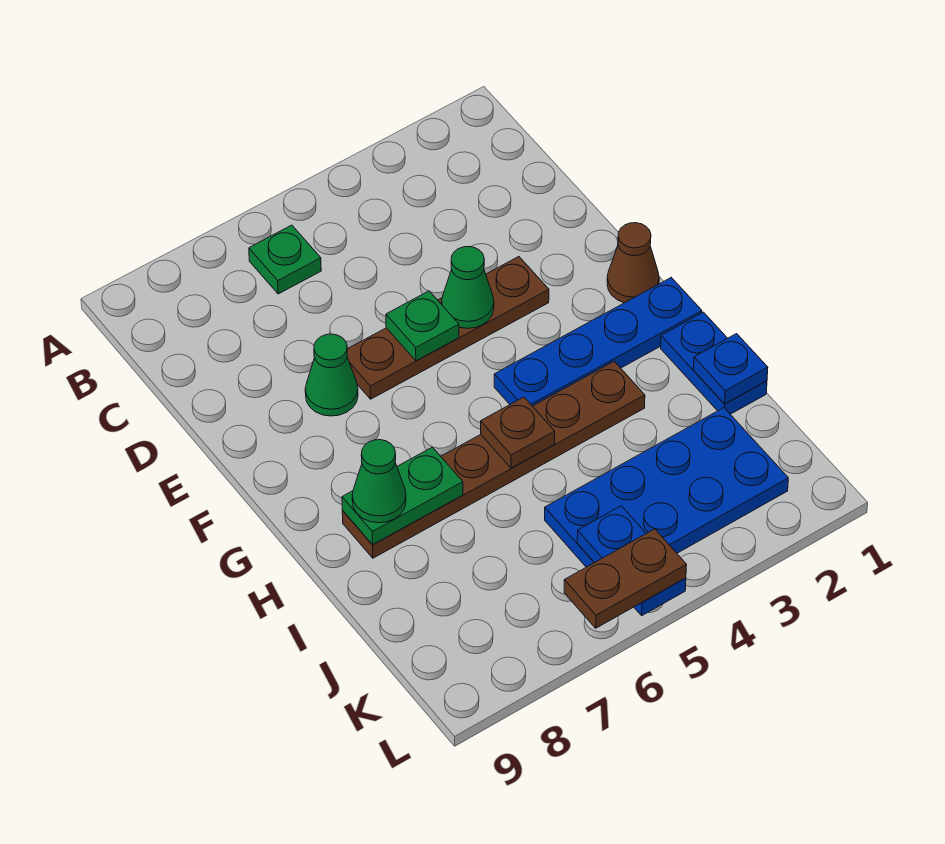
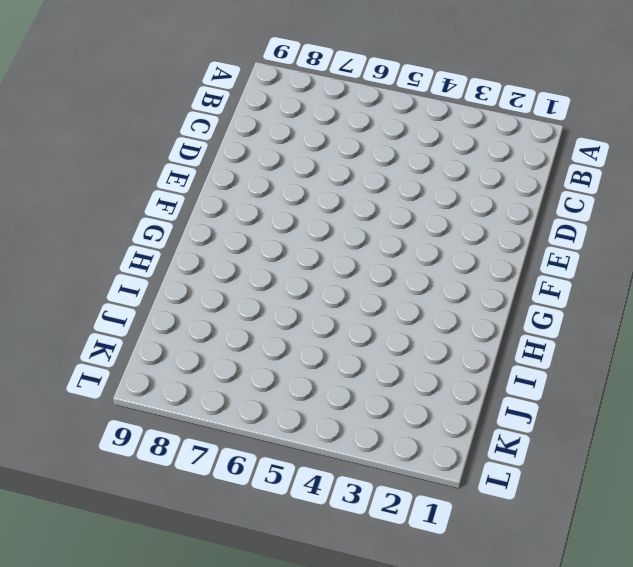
none -> green 1x1 plate [249,225,321,294]
none -> brown 1x4 plate [347,257,549,399]
none -> green 1x1 cone [305,334,358,416]

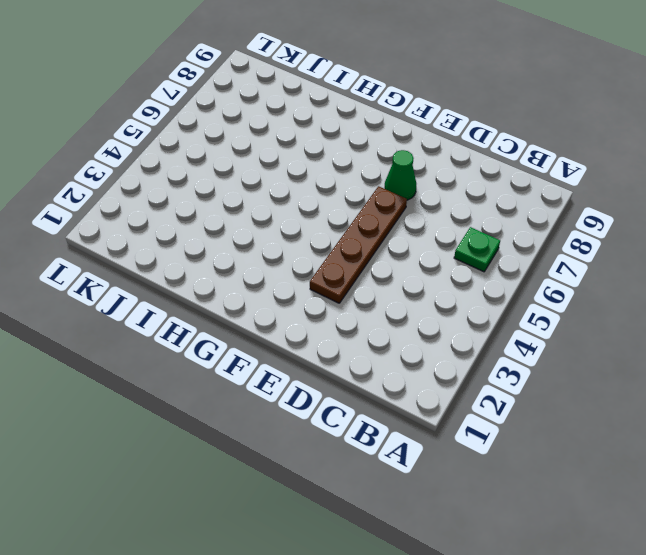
none -> brown 1x1 cone [607,223,659,303]
none -> blue 1x4 plate [494,278,702,406]
none -> blue 1x2 plate [661,312,767,414]

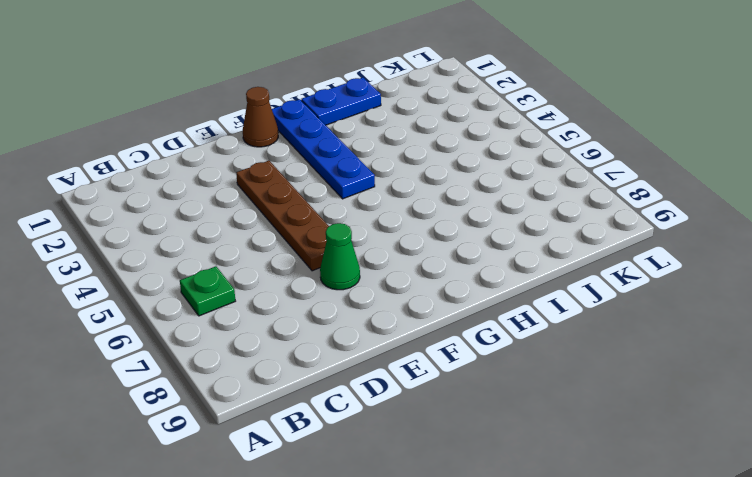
none -> brown 1x6 plate [342,361,645,558]
none -> blue 2x4 plate [545,408,788,567]
none -> green 1x1 cone [442,247,494,328]

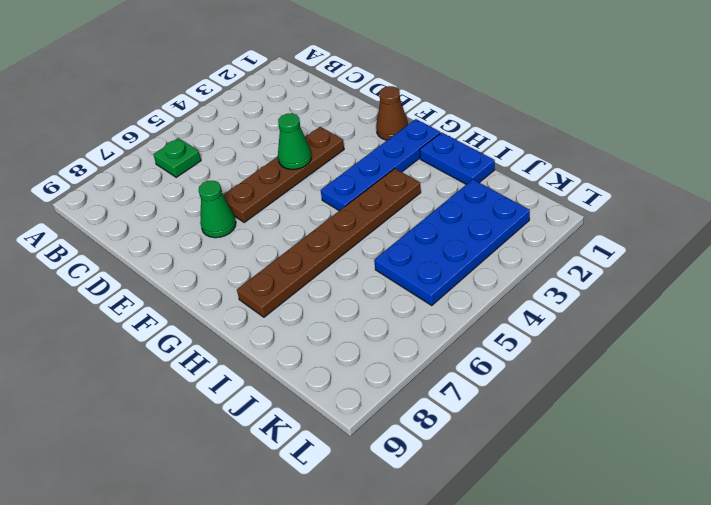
none -> green 1x1 plate [386,291,459,361]
none -> brown 1x1 plate [481,397,555,468]
none -> green 1x2 plate [342,447,463,545]

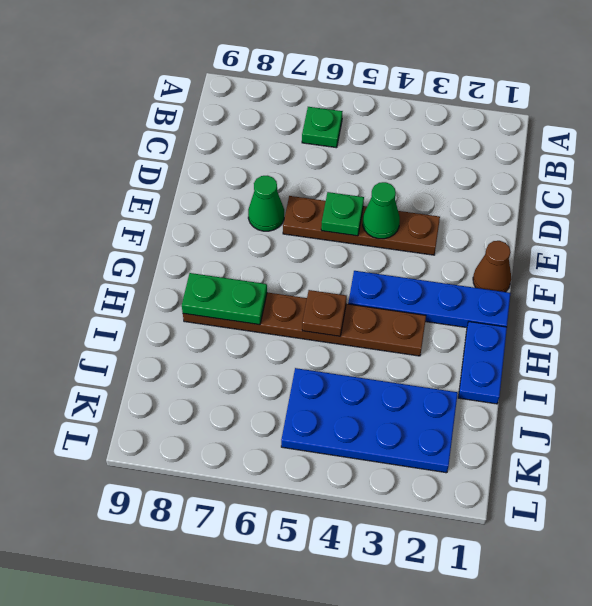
none -> blue 1x1 plate [694,334,768,404]
none -> blue 1x2 plate [577,506,686,615]
none -> green 1x1 cone [352,440,406,523]

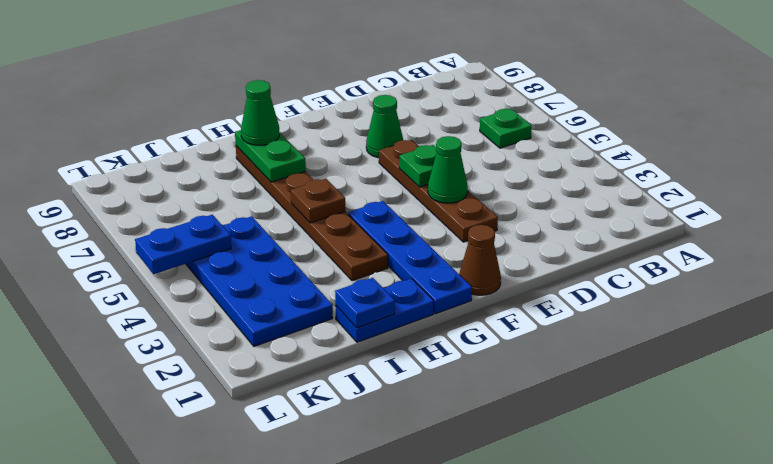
none -> brown 1x2 plate [564,529,687,628]

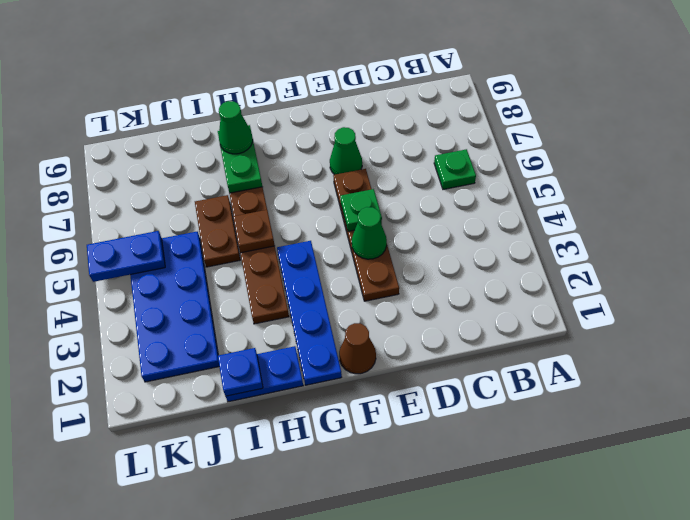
brown 1x2 plate [195,195,240,267] -> brown 1x2 plate moved to [564,529,687,628]

